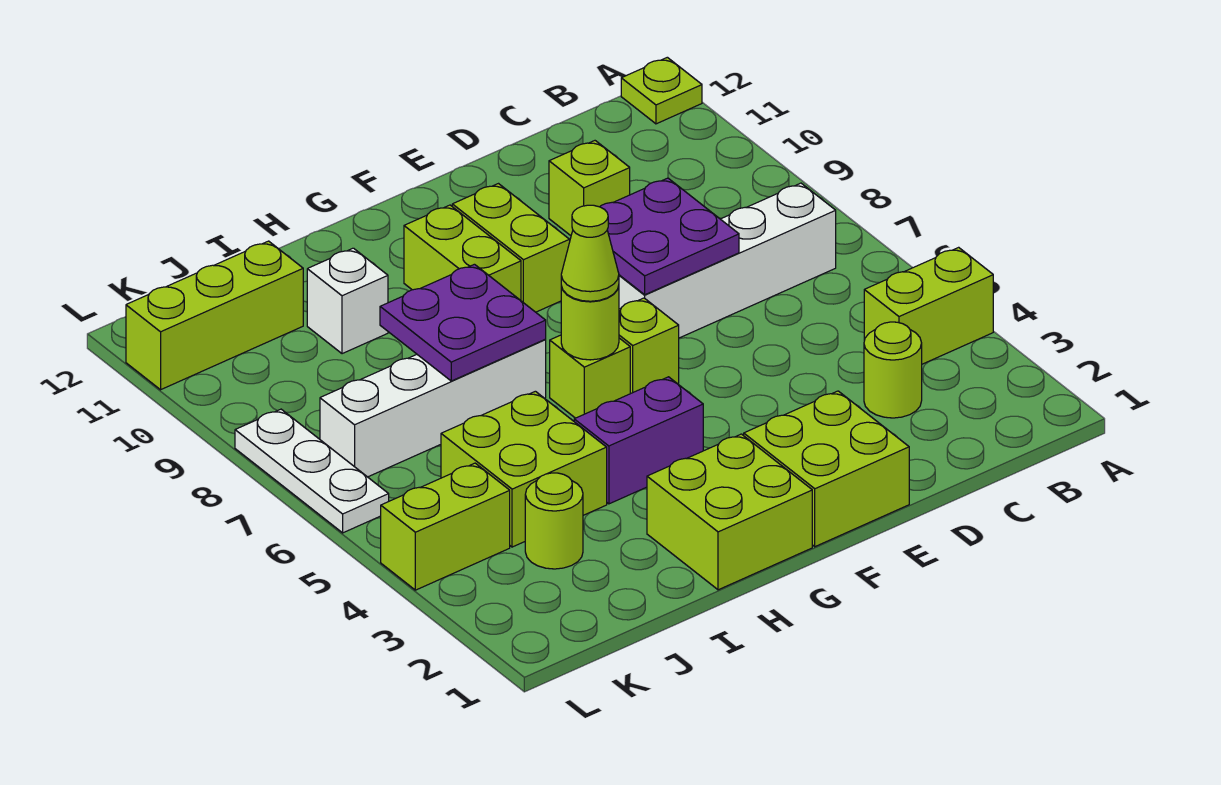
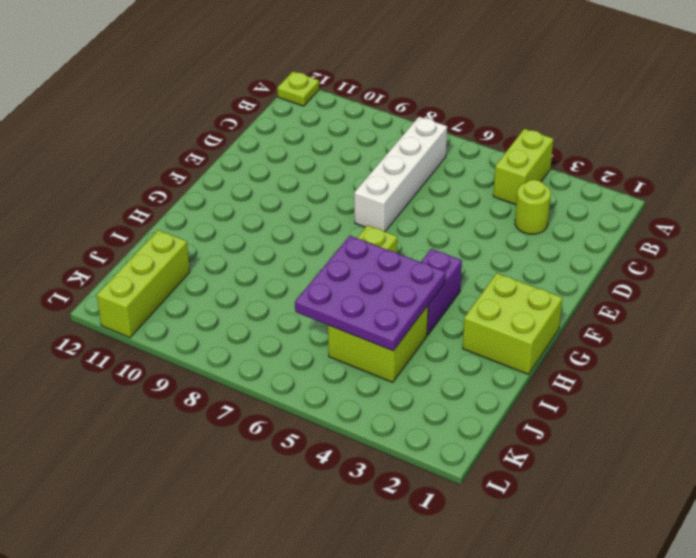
purple 3x3 plate [295,236,446,351] -> none
none -> lime 1x1 brick [549,141,630,236]
none -> lime 2x2 brick [744,391,909,547]
none -> lime 1x1 brick [619,298,679,394]

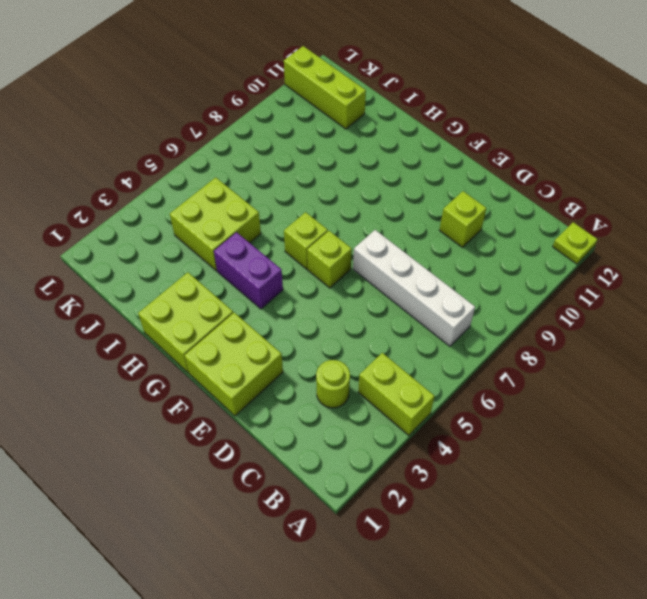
none -> lime 1x2 brick [452,184,570,312]
none -> lime 1x2 brick [404,205,521,300]
none -> white 1x4 brick [320,340,546,477]

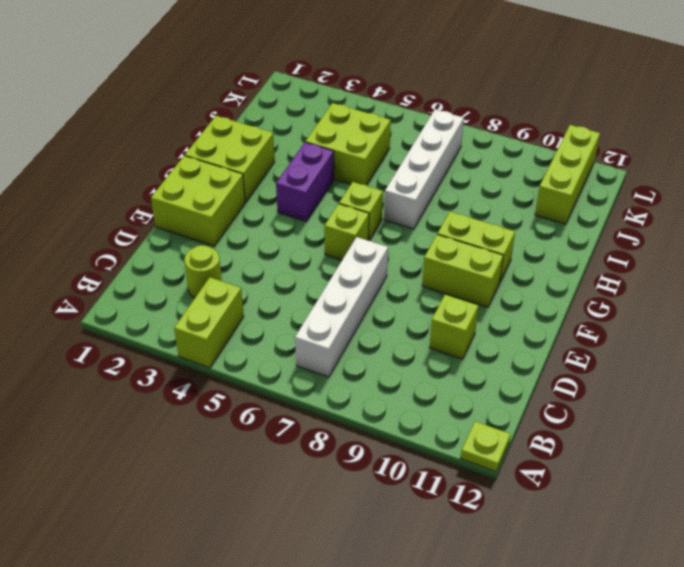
none -> white 1x1 brick [307,248,388,354]
none -> lime 1x1 round brick [525,473,583,569]
none -> lime 1x2 brick [381,463,510,590]

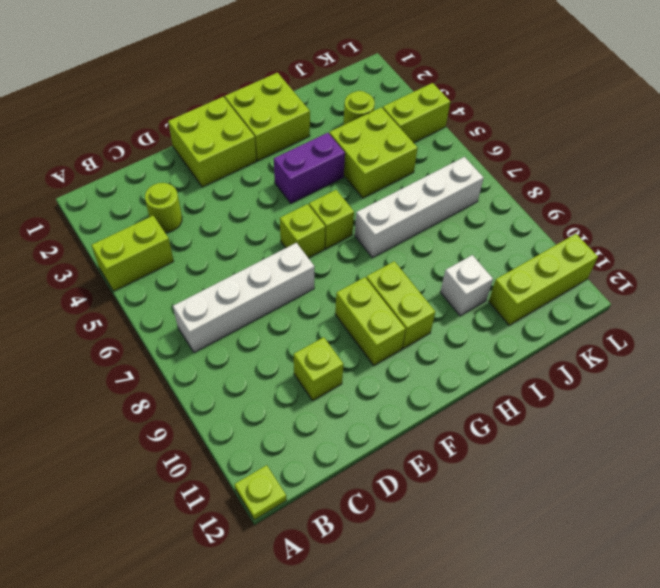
none -> white 1x3 plate [235,409,389,533]
none -> purple 2x2 plate [600,178,739,295]
none -> lime 1x1 round brick [561,286,619,360]

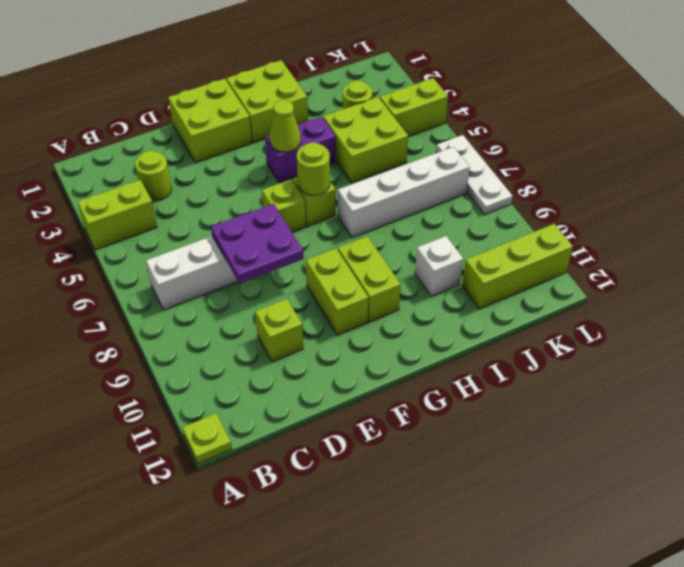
lime 1x1 cone [270,100,301,152] -> lime 1x1 cone moved to [561,205,619,301]
none -> purple 2x2 plate [380,264,546,381]

